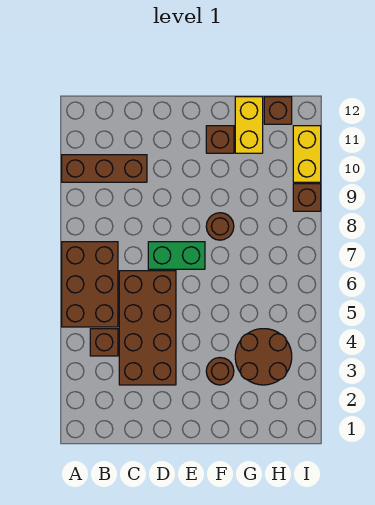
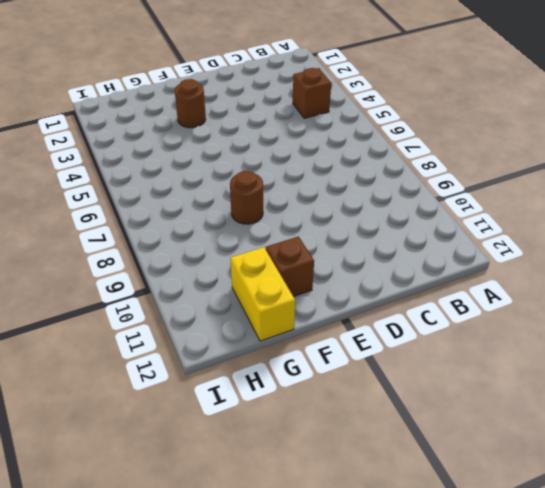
none -> brown 2x3 brick [62,242,118,327]
none -> brown 1x3 brick [62,155,147,182]
none -> brown 2x4 brick [119,271,176,385]

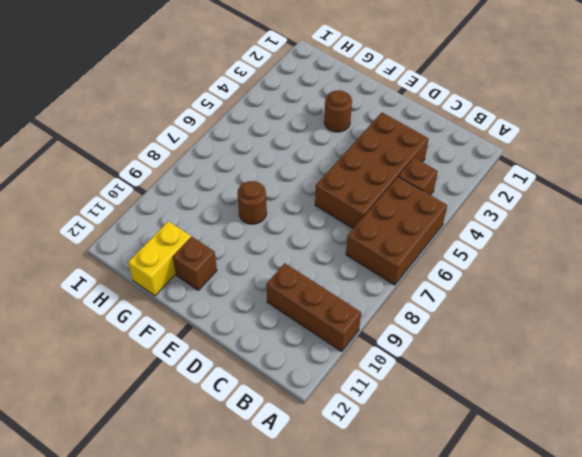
none -> green 1x2 brick [148,242,205,269]
none -> brown 2x2 round brick [235,329,292,385]
none -> brown 1x1 brick [264,97,292,124]

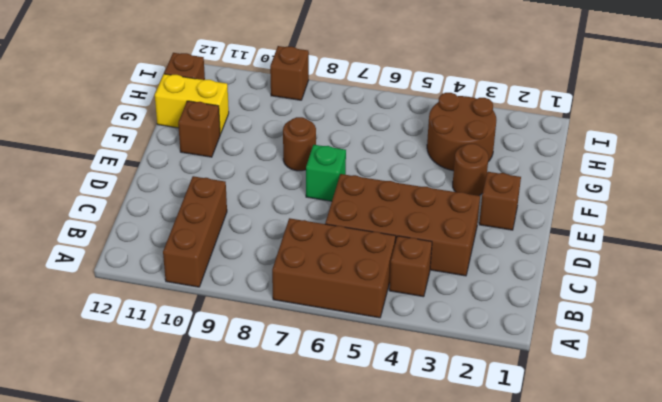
brown 1x1 brick [479,172,521,230] -> none
green 1x1 brick [306,145,346,201] -> green 1x2 brick [148,242,205,269]
none -> yellow 1x2 brick [293,126,321,182]

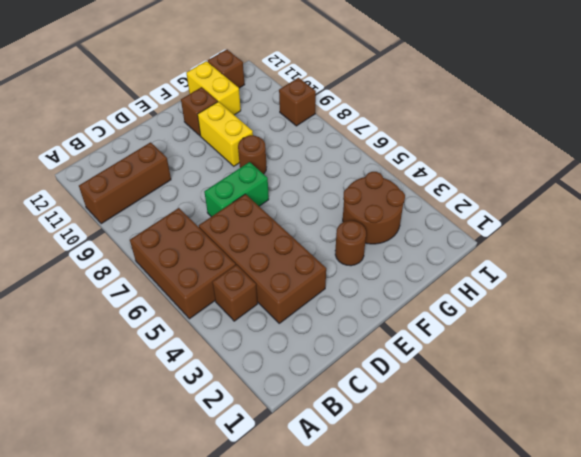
yellow 1x2 brick [198,102,253,166] -> yellow 1x2 brick moved to [293,126,321,182]

